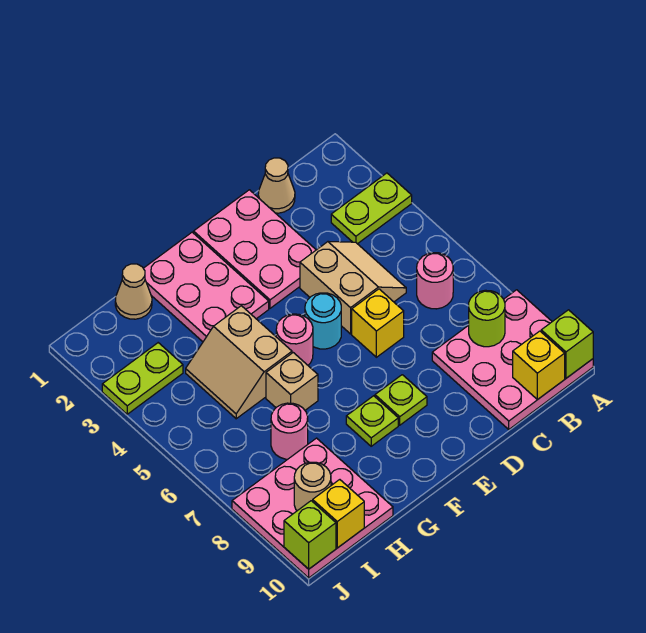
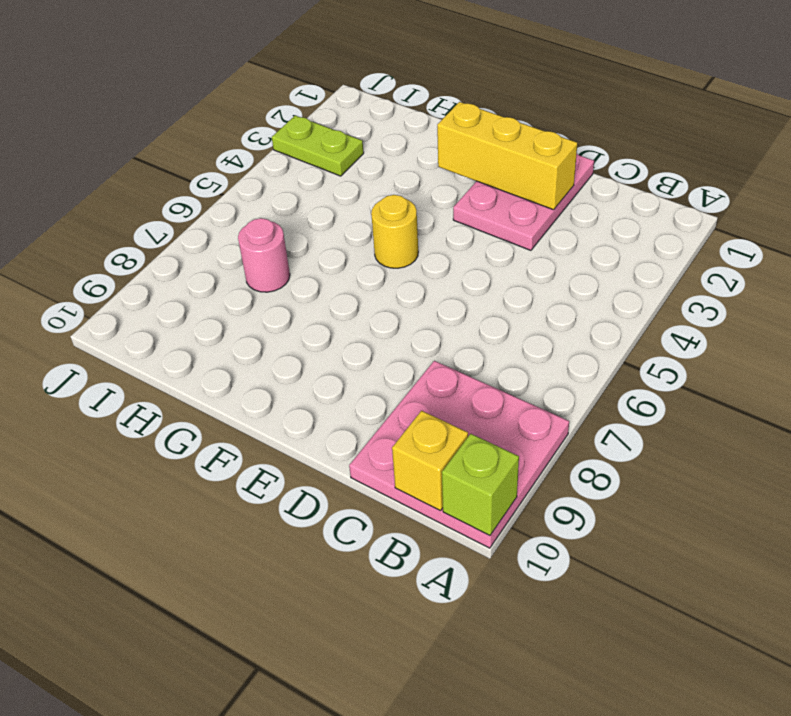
yellow 1x3 brick [437,102,577,210] -> none
yellow 1x1 round brick [371,195,418,268] -> pink 1x1 round brick [276,314,313,365]
none -> lime 1x2 plate [331,173,412,244]
none -> pink 1x1 round brick [417,253,453,309]
none -> tan 1x1 cone [258,158,295,213]

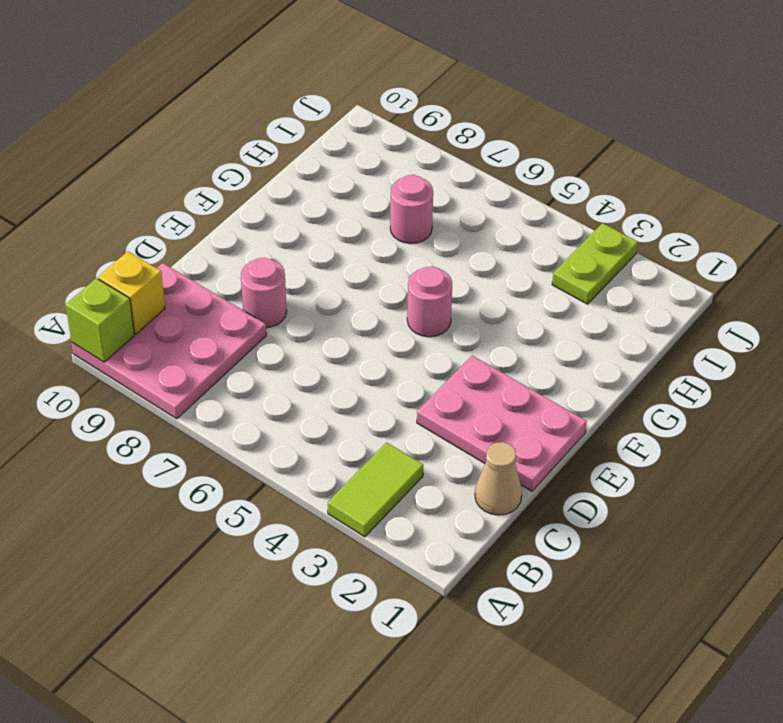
lime 1x2 tile [328,442,423,537] -> lime 1x2 plate [331,173,412,244]
pink 1x1 round brick [241,258,287,328] -> pink 1x1 round brick moved to [417,253,453,309]
none -> tan 2x2 slope [300,241,406,334]
none -> yellow 1x1 brick [352,289,404,357]
none -> cyan 1x1 round brick [305,293,341,349]

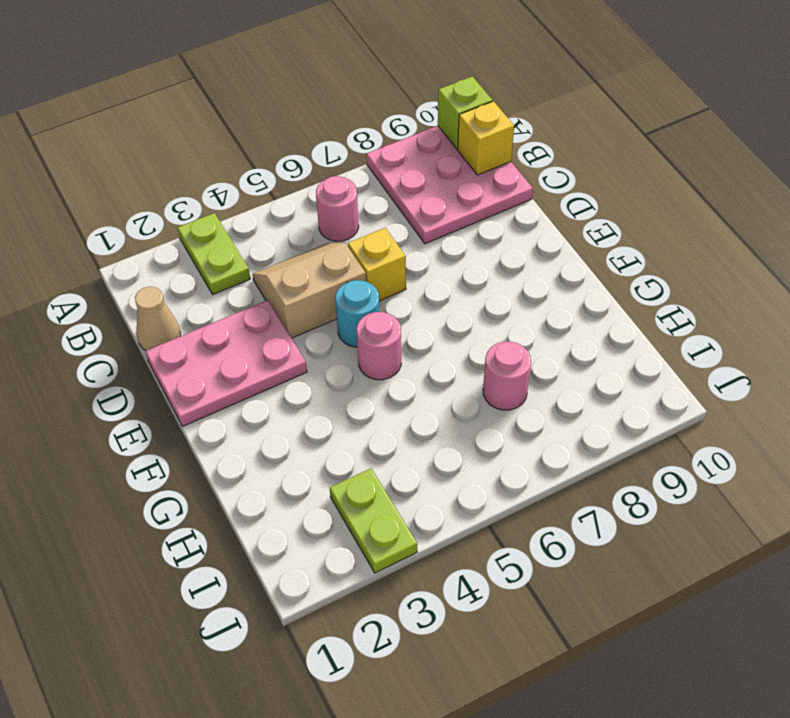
none -> lime 1x1 plate [375,375,427,425]
none -> pink 2x3 plate [143,232,269,342]
none -> lime 1x1 plate [346,396,398,446]

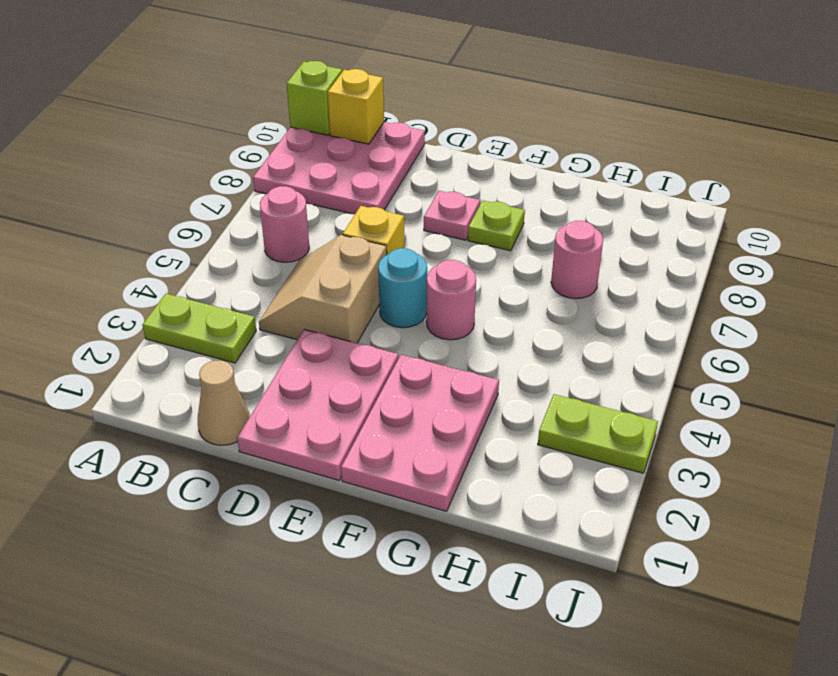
pink 1x1 plate [424,191,480,240] -> lime 1x1 plate [375,375,427,425]
none -> tan 2x2 slope [186,306,292,419]
none -> tan 1x1 brick [266,353,318,410]
none -> tan 1x1 cone [115,264,152,319]

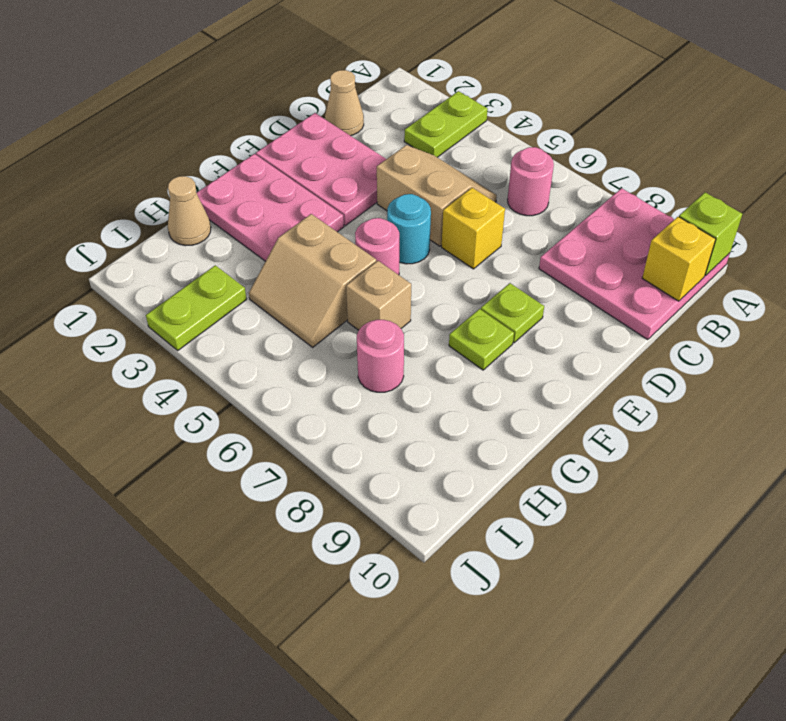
none -> pink 3x3 plate [232,438,393,578]
none -> lime 1x1 round brick [469,290,505,347]
none -> tan 1x1 round brick [294,462,331,511]

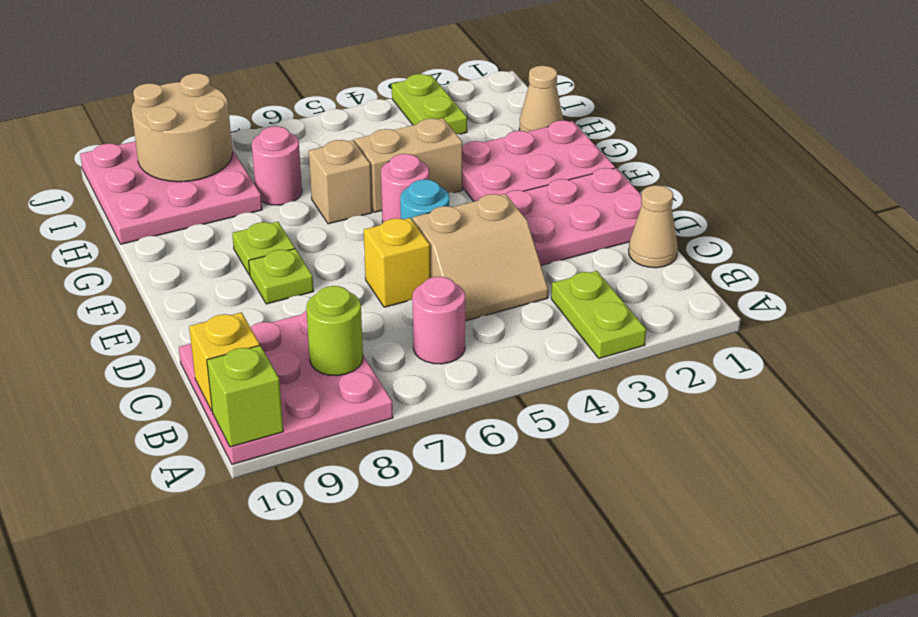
tan 2x2 round brick [132,73,232,182] -> tan 1x1 round brick [294,462,331,511]
none -> yellow 1x1 brick [313,480,364,548]
none -> lime 1x1 brick [284,501,336,569]

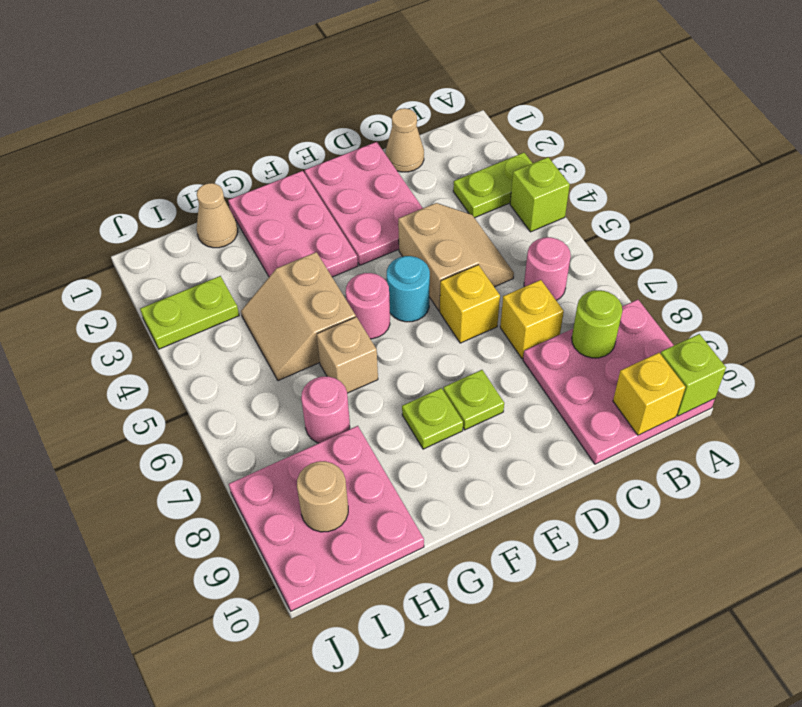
lime 1x1 brick [510,157,570,232] -> lime 1x1 brick moved to [284,501,336,569]
yellow 1x1 brick [500,280,564,359] -> yellow 1x1 brick moved to [313,480,364,548]

